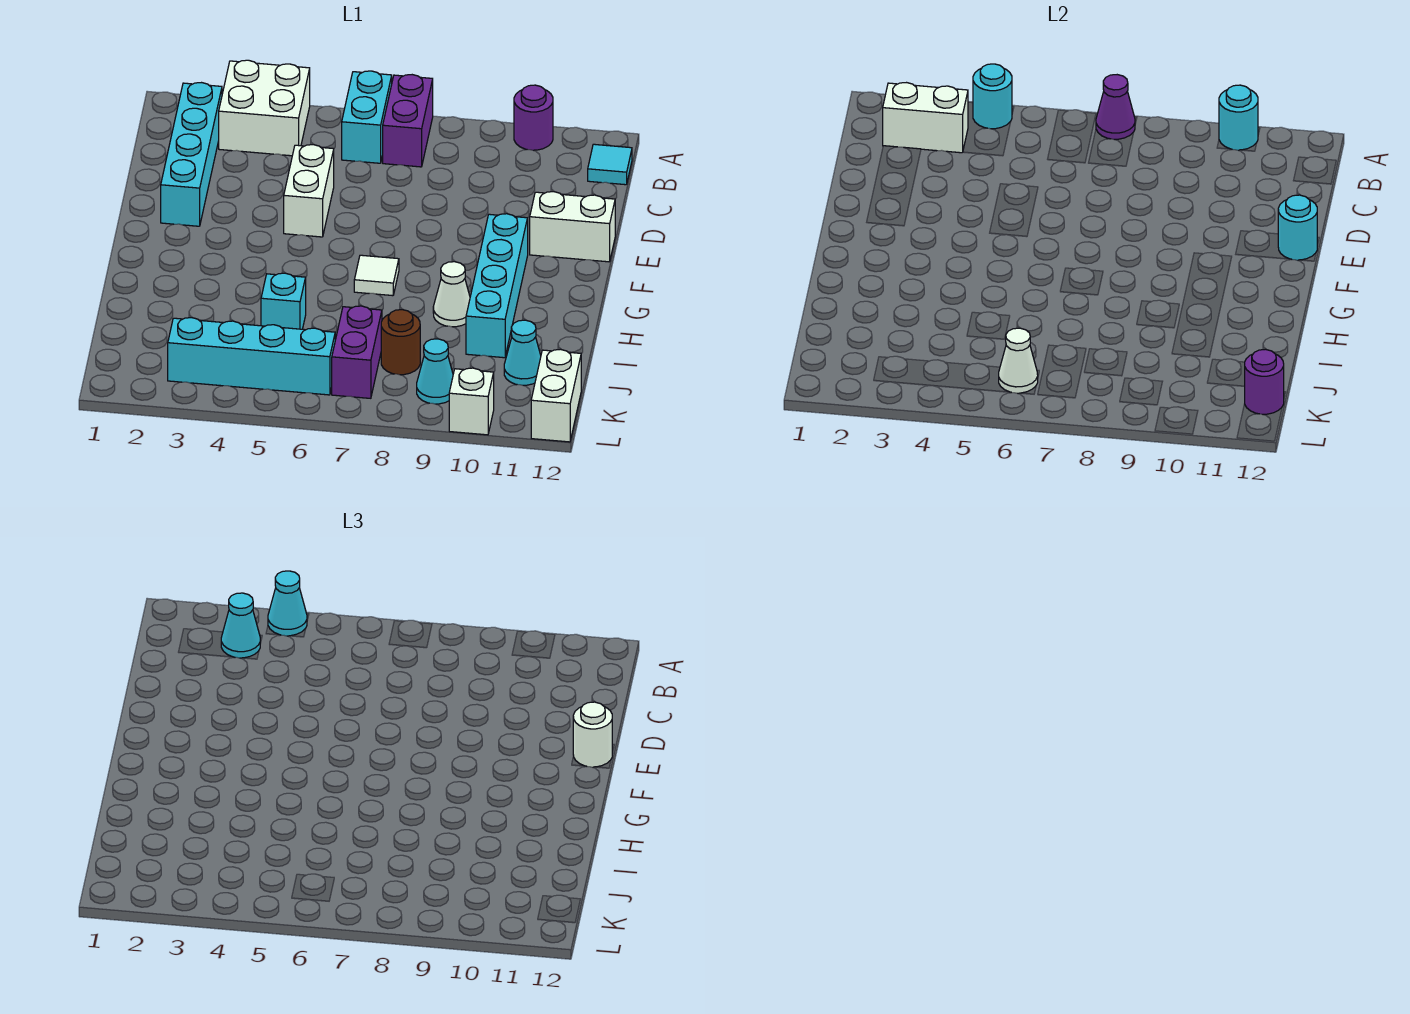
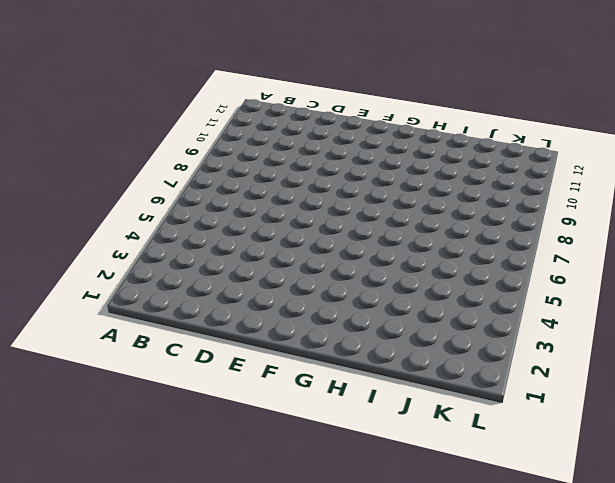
none -> white 2x2 brick [219,60,310,156]
none -> cyan 1x2 brick [342,71,392,163]
none -> purple 1x2 brick [383,75,433,167]

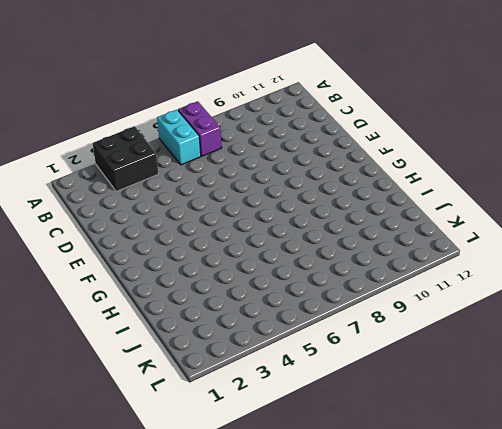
black 2x2 brick [93,126,158,191] -> white 2x2 brick [219,60,310,156]
none -> purple 1x1 round brick [514,85,553,150]
none -> cyan 1x4 brick [161,83,222,226]
none -> cyan 1x1 tile [588,144,632,185]

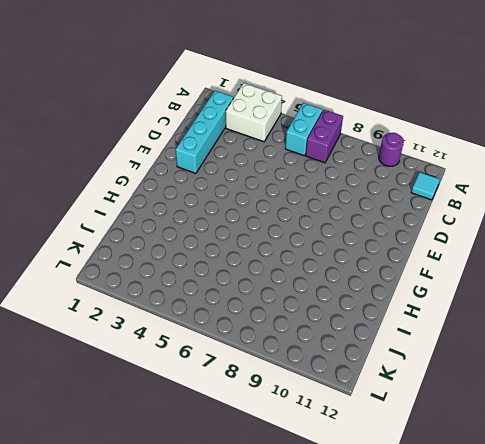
none -> white 1x2 brick [284,145,334,237]
none -> white 1x2 brick [530,192,615,262]
none -> cyan 1x4 brick [466,214,528,358]

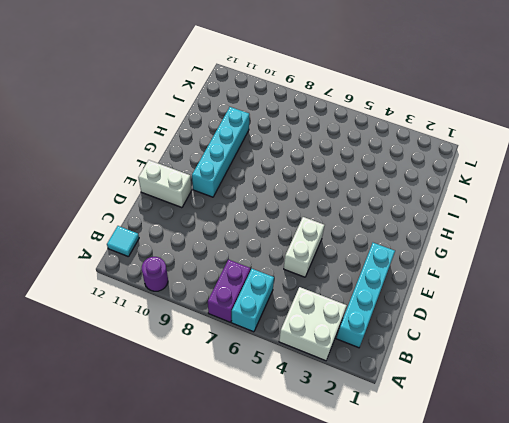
none -> white 1x1 tile [354,255,399,296]
none -> white 1x1 cone [433,262,470,327]
none -> cyan 1x1 brick [261,273,306,329]

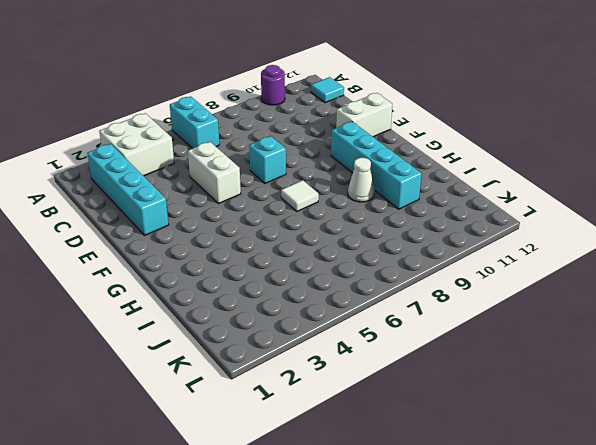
cyan 1x1 brick [249,136,286,183] -> cyan 1x1 brick moved to [261,273,306,329]
none -> purple 1x2 brick [383,75,433,167]
none -> purple 1x2 brick [332,306,382,398]
none -> brown 1x1 round brick [381,310,420,375]

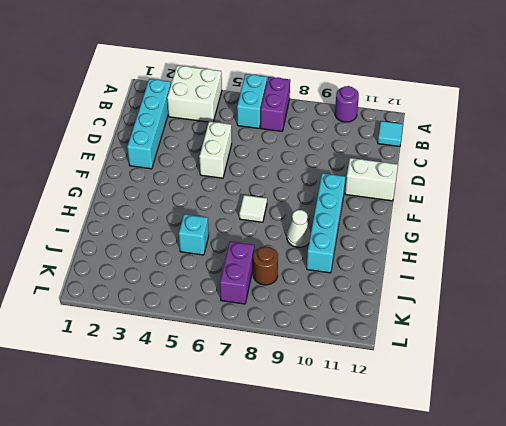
none -> cyan 1x1 cone [504,320,541,385]
none -> cyan 1x4 brick [168,318,335,395]
none -> cyan 1x1 cone [417,339,453,404]

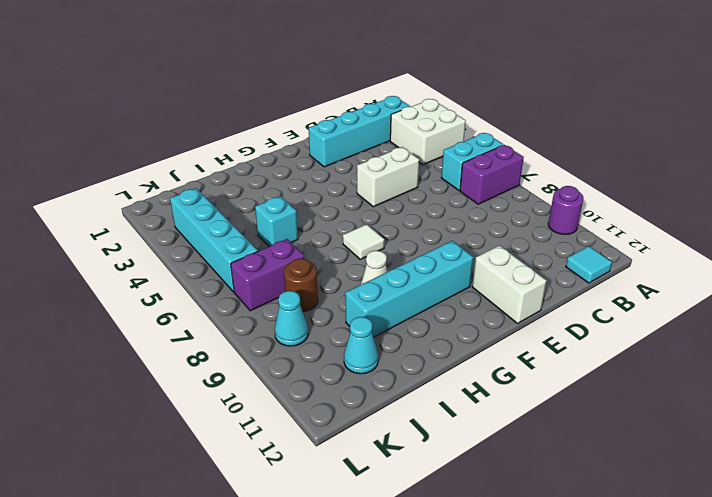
none -> white 1x2 brick [531,349,581,442]
none -> white 1x1 brick [449,368,494,435]
none -> cyan 1x1 round brick [973,64,1012,129]

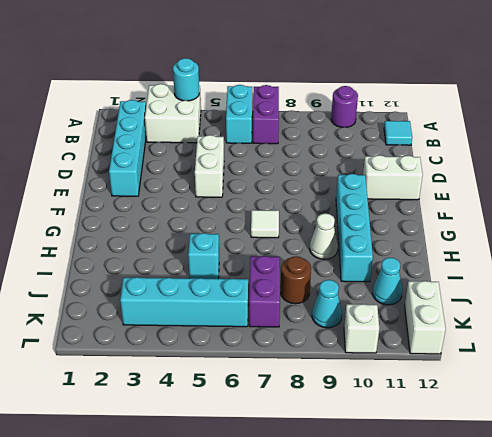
none -> purple 1x1 cone [1096,75,1135,139]
none -> cyan 1x1 round brick [1219,85,1258,150]
none -> white 1x2 brick [883,83,968,153]

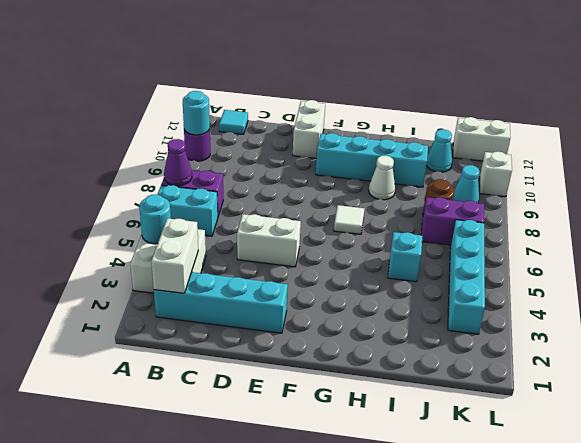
none -> cyan 1x1 round brick [1278,195,1317,260]
none -> white 1x1 cone [999,328,1038,393]
none -> purple 1x1 round brick [1245,349,1284,414]

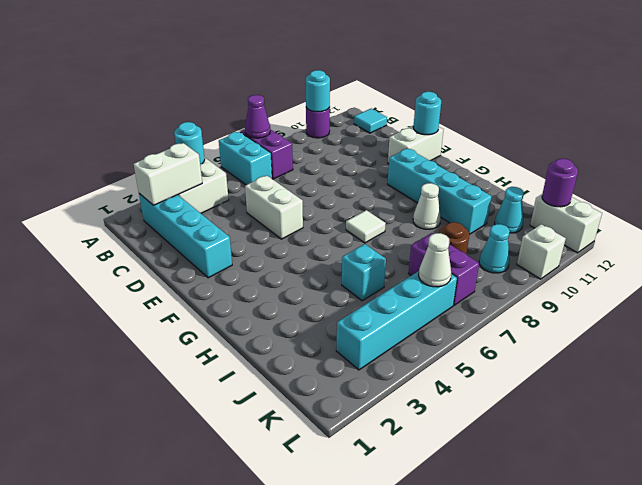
none -> cyan 1x1 cone [268,571,307,636]
none -> cyan 1x1 cone [221,593,260,658]
none -> white 1x1 round brick [573,702,612,767]

